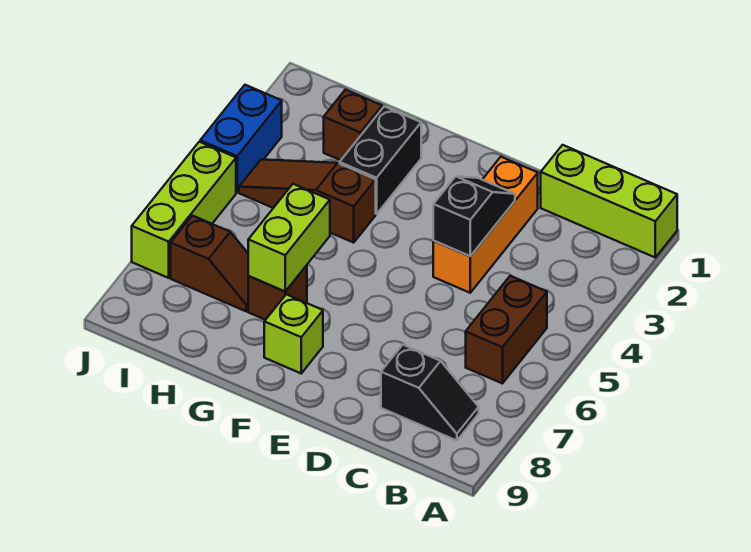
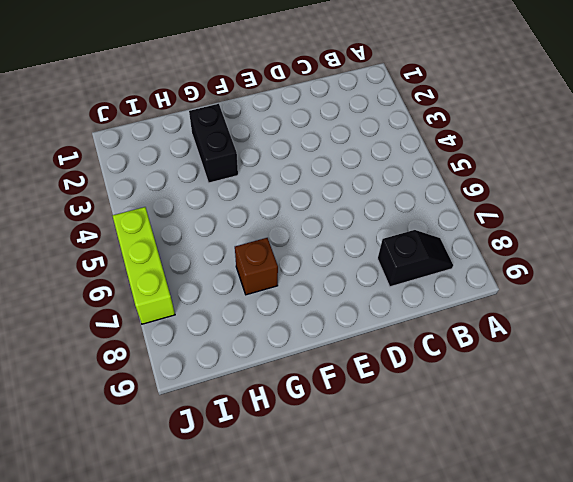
none -> lime 1x3 brick [541,145,677,257]
none -> brown 1x2 brick [466,276,547,384]
none -> orange 1x3 brick [433,157,538,293]

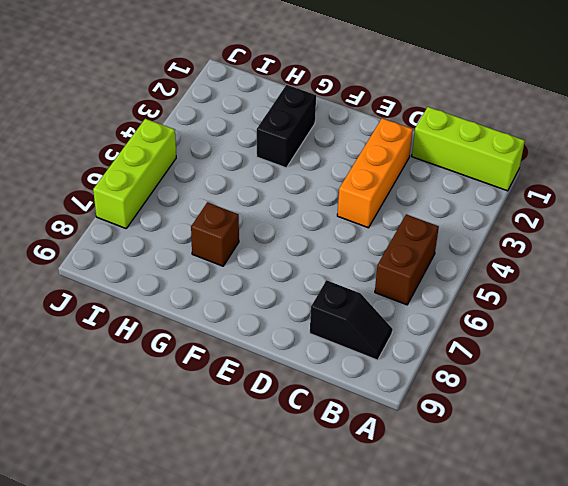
none -> lime 1x1 brick [264,294,323,373]
none -> brown 1x3 slope [239,159,376,243]
none -> brown 1x1 brick [324,90,382,160]

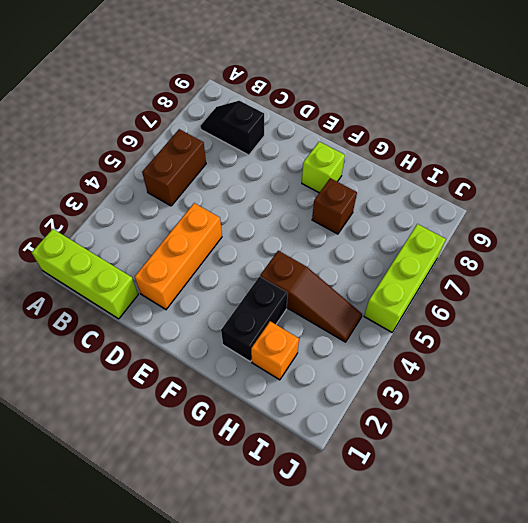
orange 1x1 brick [251,321,299,380] -> brown 1x1 brick [324,90,382,160]
none -> brown 1x2 slope [171,216,248,311]
none -> blue 1x2 brick [200,85,282,192]
none -> black 1x2 slope [433,176,515,256]

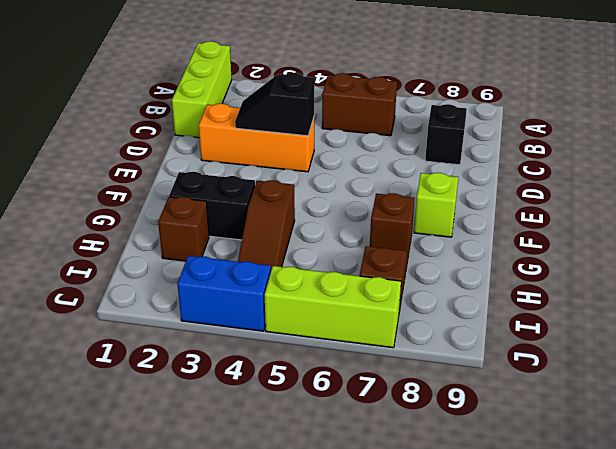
none -> lime 1x2 brick [248,184,330,291]

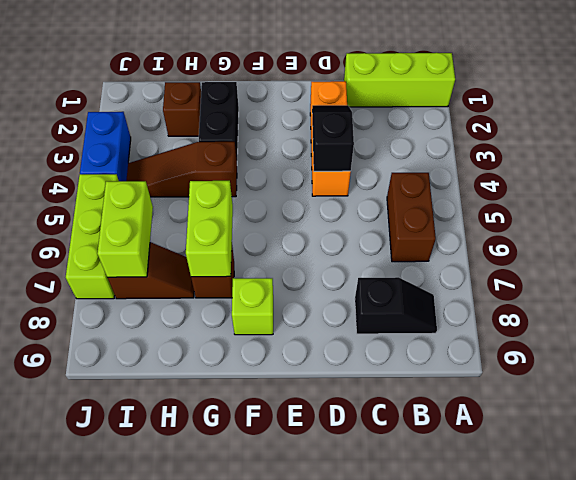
lime 1x2 brick [97,181,153,277] -> none

